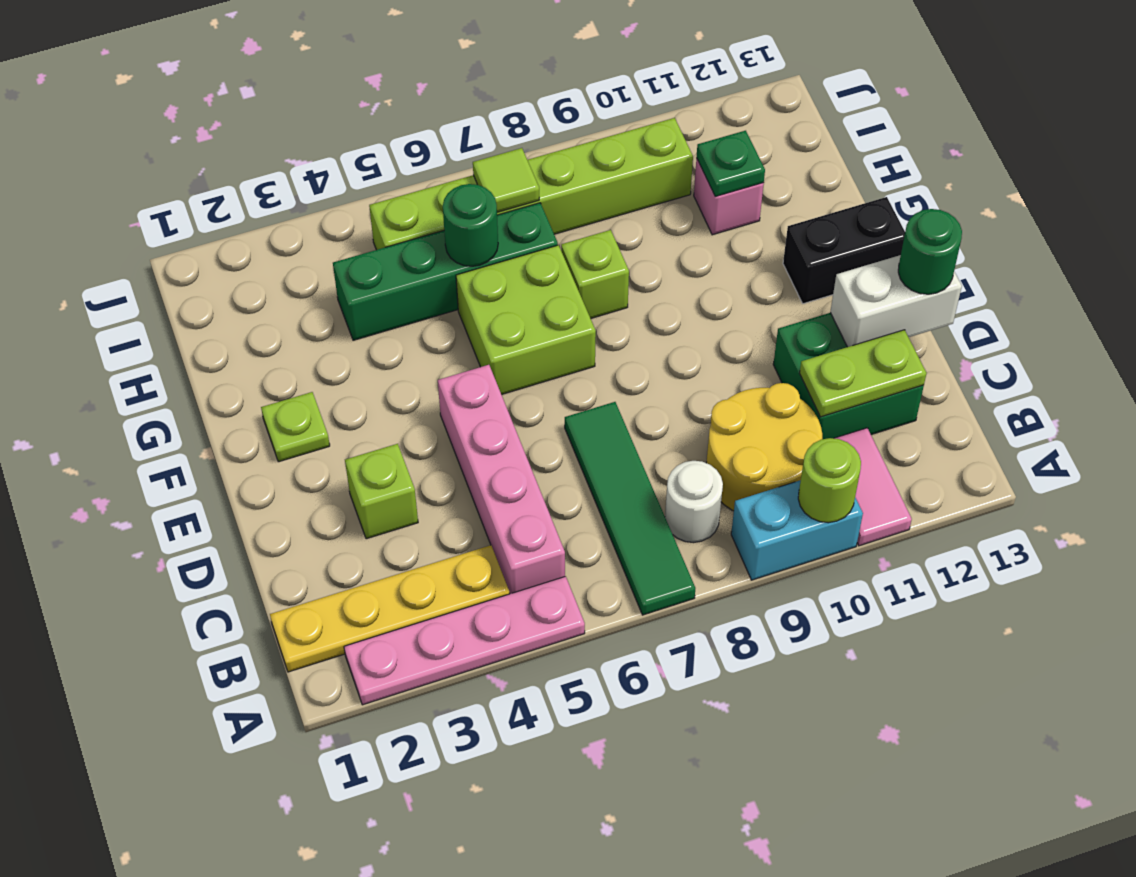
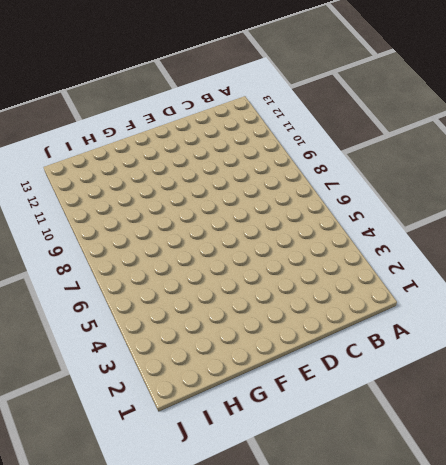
none -> pink 1x4 plate [344,576,585,705]
none -> green 1x4 tile [565,402,695,615]
none -> cyan 1x2 brick [731,480,863,580]

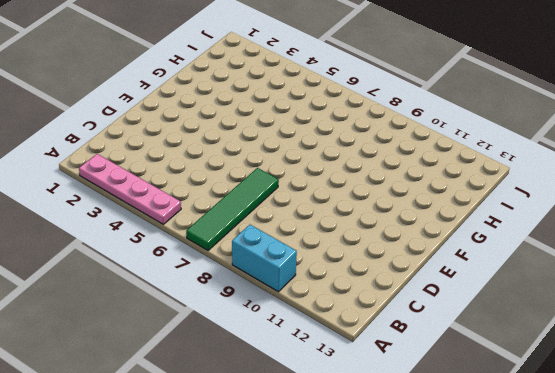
none -> pink 1x2 tile [834,428,912,546]
none -> yellow 1x4 plate [270,545,509,672]
none -> pink 1x4 brick [438,365,565,594]

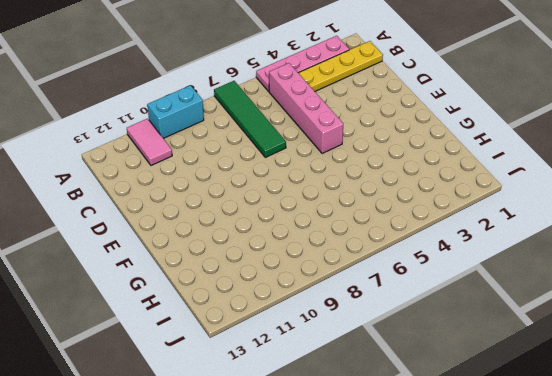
none -> white 1x1 round brick [665,461,723,543]
none -> yellow 2x2 round brick [706,383,822,511]
none -> green 2x2 brick [773,313,924,439]

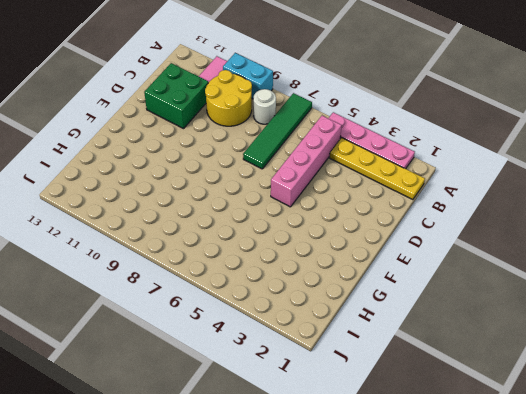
none -> lime 1x1 brick [345,444,418,539]
none -> lime 1x1 plate [261,392,330,462]
none -> lime 2x2 brick [456,245,596,395]

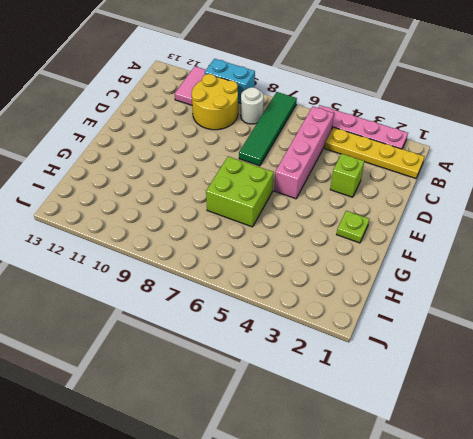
none -> green 2x2 brick [773,313,924,439]
none -> black 1x2 brick [783,197,905,304]
none -> lime 1x1 brick [561,230,629,318]

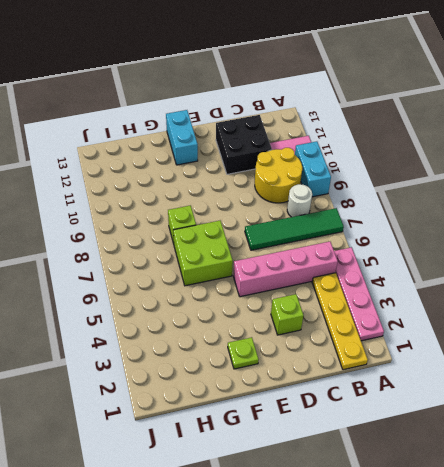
black 2x2 brick [216,115,272,174] -> green 2x2 brick [773,313,924,439]
cyan 1x2 brick [166,110,198,165] -> black 1x2 brick [783,197,905,304]
none -> green 1x4 brick [333,203,558,340]
none -> pink 1x1 brick [694,158,764,235]
none -> lime 1x6 brick [369,118,693,250]

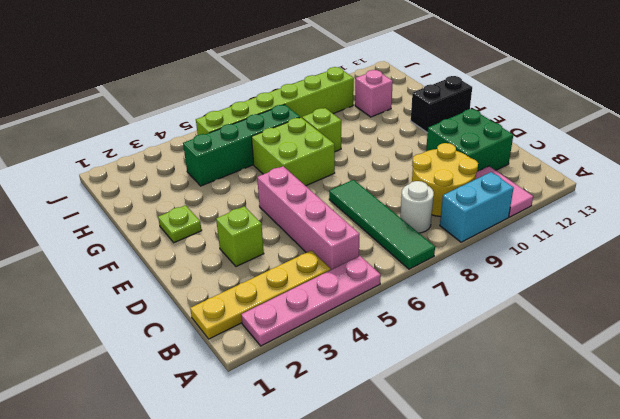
none -> lime 1x1 round brick [798,438,861,523]
none -> lime 1x2 plate [799,330,927,417]
none -> white 1x2 brick [830,255,962,347]

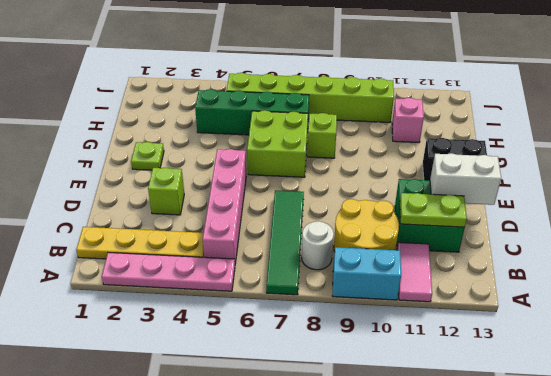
none -> lime 1x1 round brick [798,438,861,523]
none -> green 1x1 round brick [443,184,498,266]
none -> green 1x1 plate [697,131,765,196]

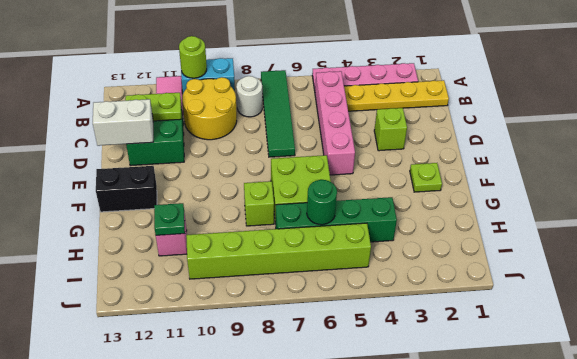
none -> lime 1x1 tile [473,148,539,212]
none -> green 1x1 round brick [898,209,962,294]

